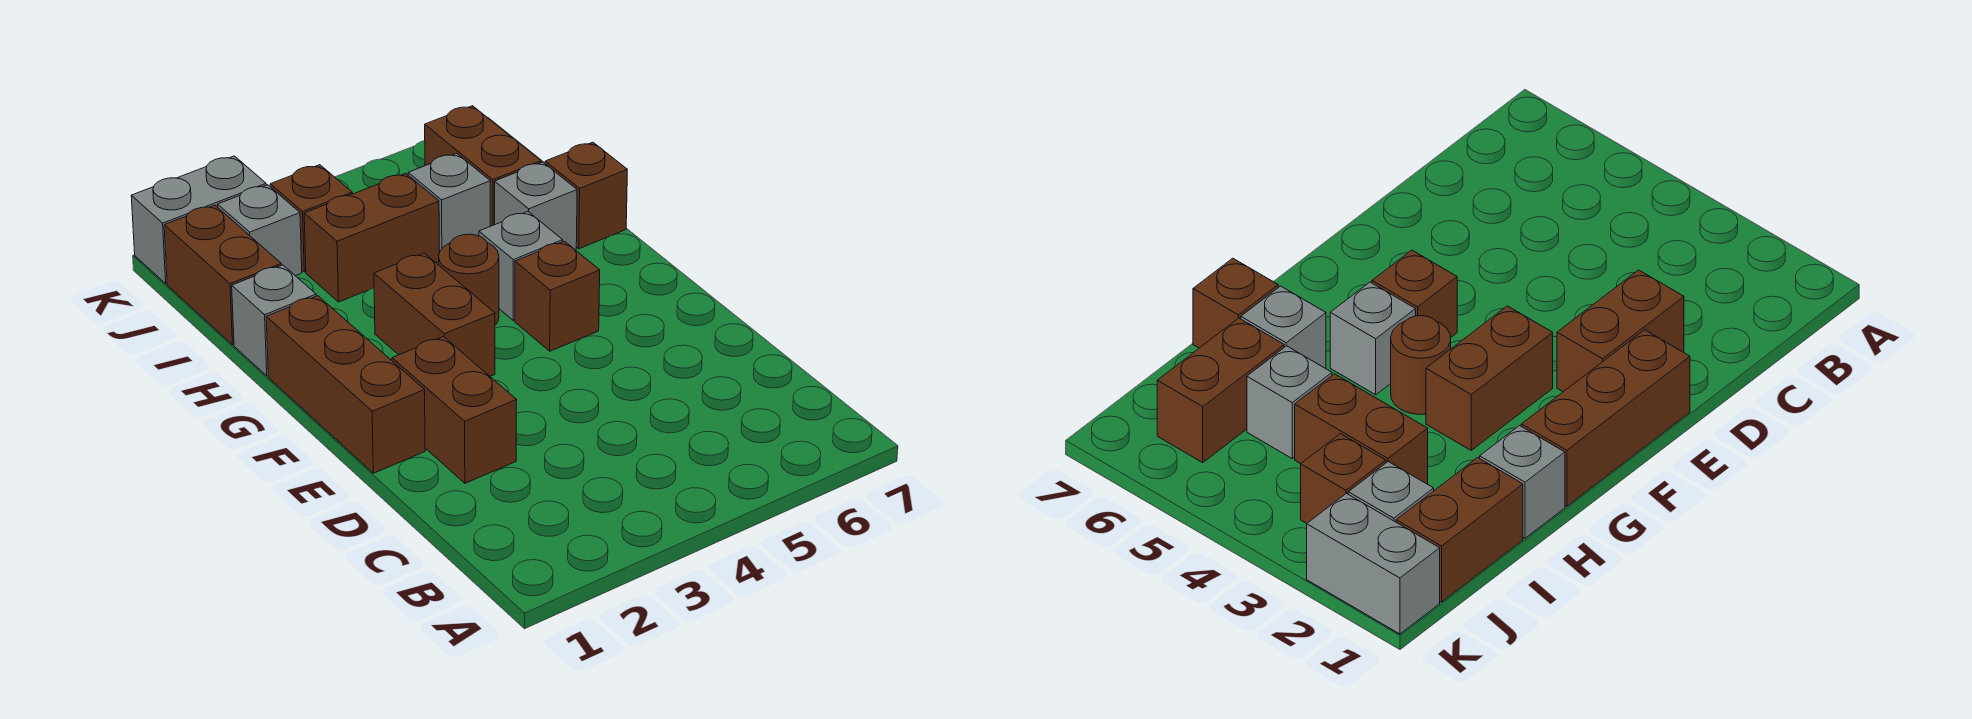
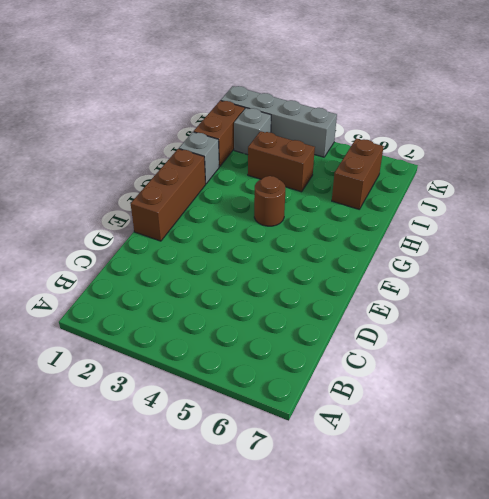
grey 1x4 brick [221,86,337,157] -> grey 1x2 brick [131,156,266,284]
none -> brown 1x2 brick [392,337,517,483]
none -> brown 1x2 brick [374,253,495,376]
none -> brown 1x1 brick [515,241,600,351]

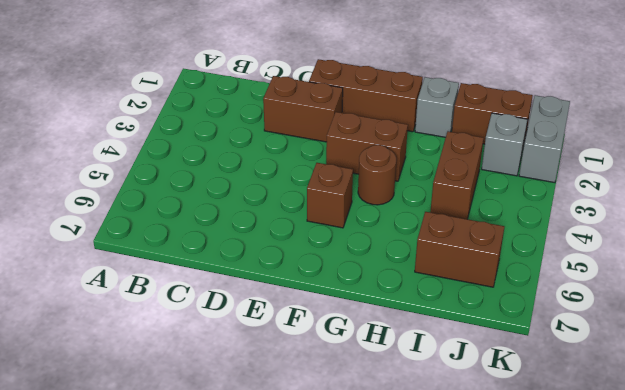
none -> grey 1x1 brick [479,212,563,320]
none -> grey 1x1 brick [495,162,577,250]
none -> brown 1x1 brick [545,142,627,249]

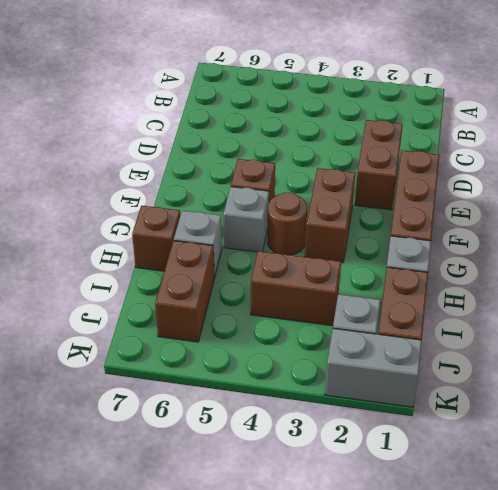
none -> grey 1x1 brick [408,154,490,252]
none -> brown 1x1 brick [270,165,352,272]

